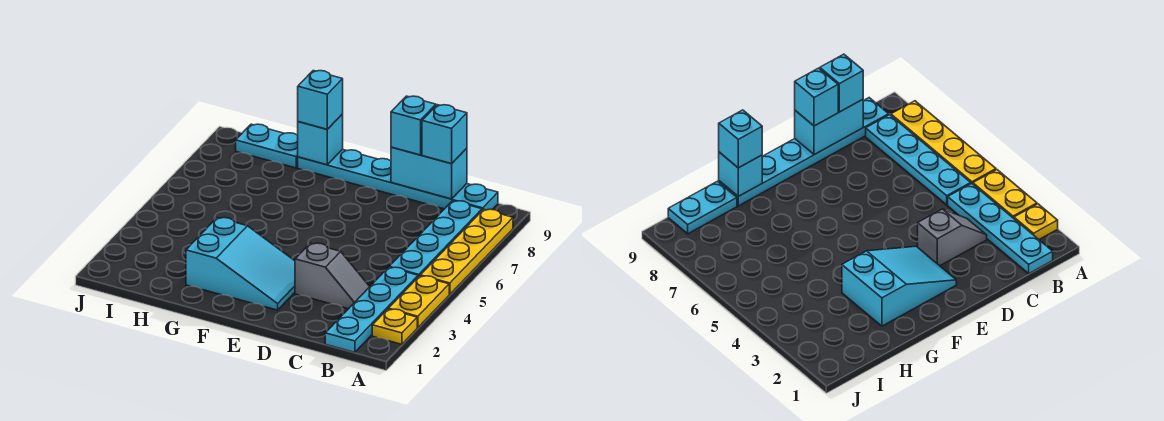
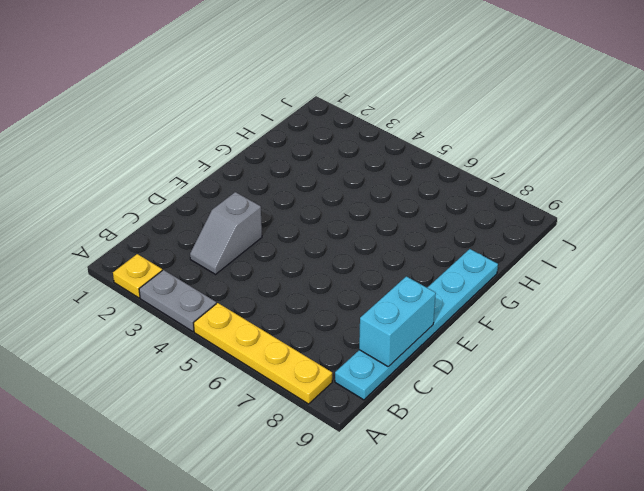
grey 1x2 plate [139,270,216,332] -> yellow 1x2 plate [388,276,449,328]
none -> cyan 1x4 plate [325,267,418,352]
none -> cyan 1x4 plate [389,201,482,277]
none -> cyan 2x3 slope [186,218,295,310]

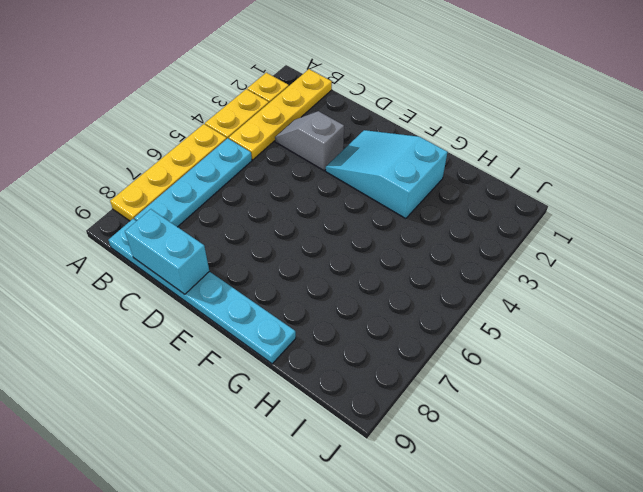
yellow 1x4 plate [229,69,332,160] -> cyan 1x4 plate [325,267,418,352]
none -> cyan 1x2 plate [236,124,298,168]
none -> cyan 1x1 brick [298,114,343,165]
none -> cyan 1x1 brick [422,105,467,164]

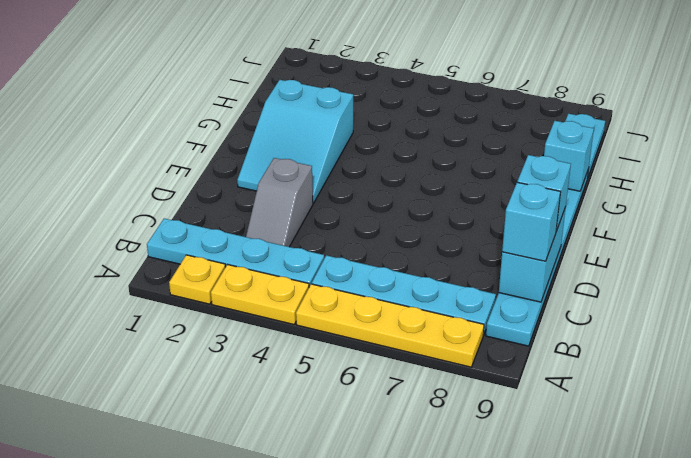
none -> cyan 1x1 brick [298,71,343,129]

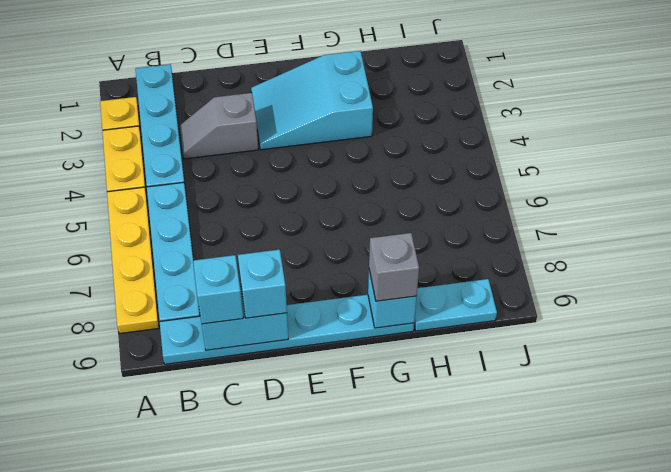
grey 1x1 brick [369,233,419,301] -> cyan 1x1 brick [298,71,343,129]

